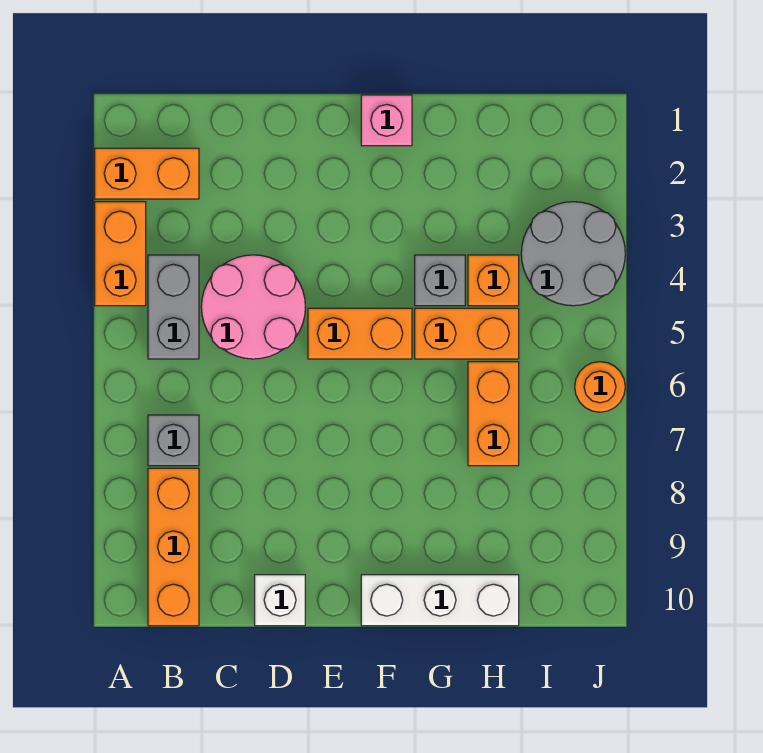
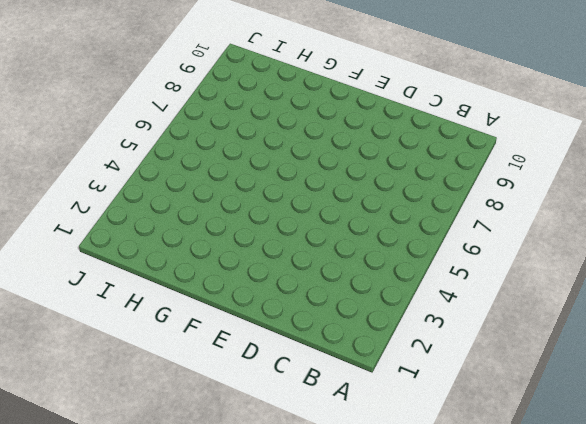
none -> orange 1x2 brick [95,148,199,199]
none -> orange 1x2 brick [95,202,146,306]
none -> grey 1x2 brick [148,255,199,359]

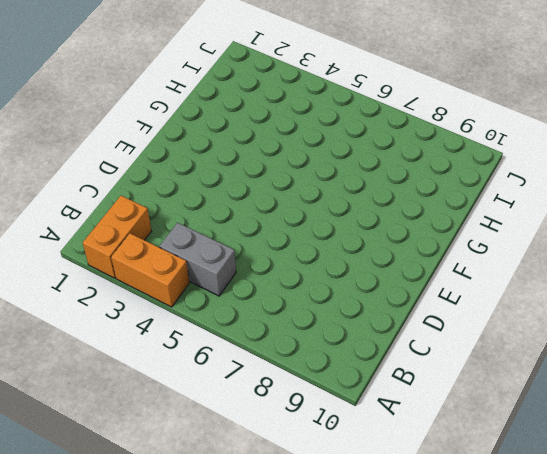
none -> grey 1x1 brick [148,415,199,466]
none -> orange 1x3 brick [148,468,199,626]
none -> pink 2x2 round brick [201,255,305,359]

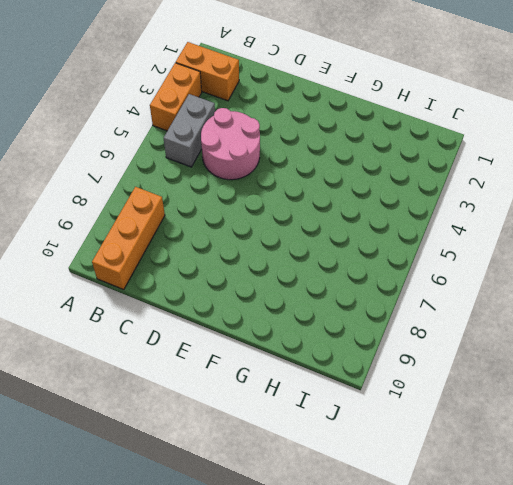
none -> grey 1x1 brick [148,415,199,466]
none -> white 1x1 brick [255,575,305,626]
none -> orange 1x2 brick [308,308,412,359]

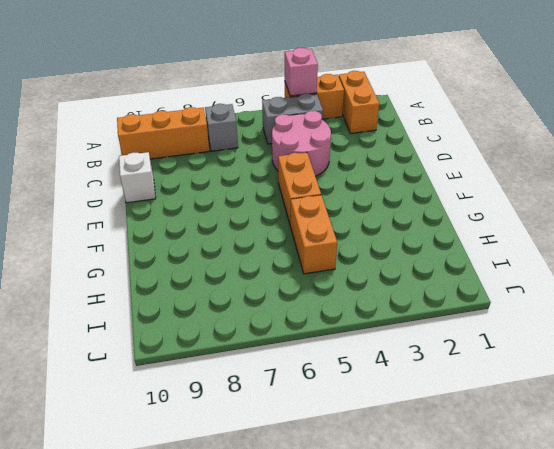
pink 1x1 brick [285,48,318,96] -> pink 1x1 brick moved to [361,95,412,146]
none -> white 1x3 brick [361,575,519,626]
none -> grey 1x1 brick [415,255,465,306]
none -> orange 1x1 brick [468,255,519,306]

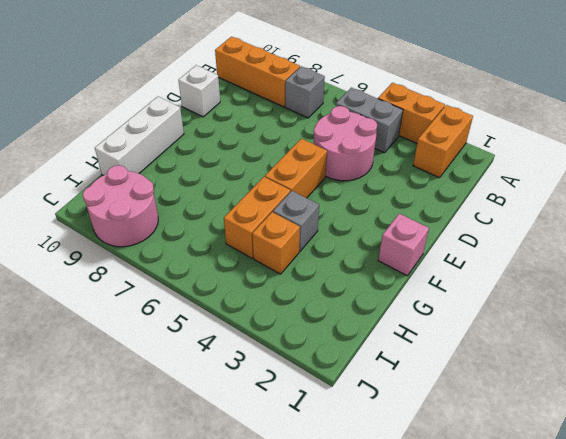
pink 2x2 round brick [83,165,158,247] -> none
none -> orange 1x2 brick [468,362,519,466]
none -> grey 2x2 round brick [521,202,625,306]
none -> orange 1x1 round brick [575,362,625,412]

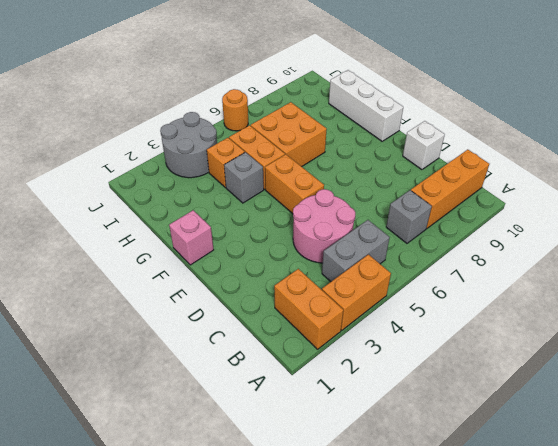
orange 2x2 brick [251,102,327,167] -> orange 1x2 brick [468,362,519,466]

